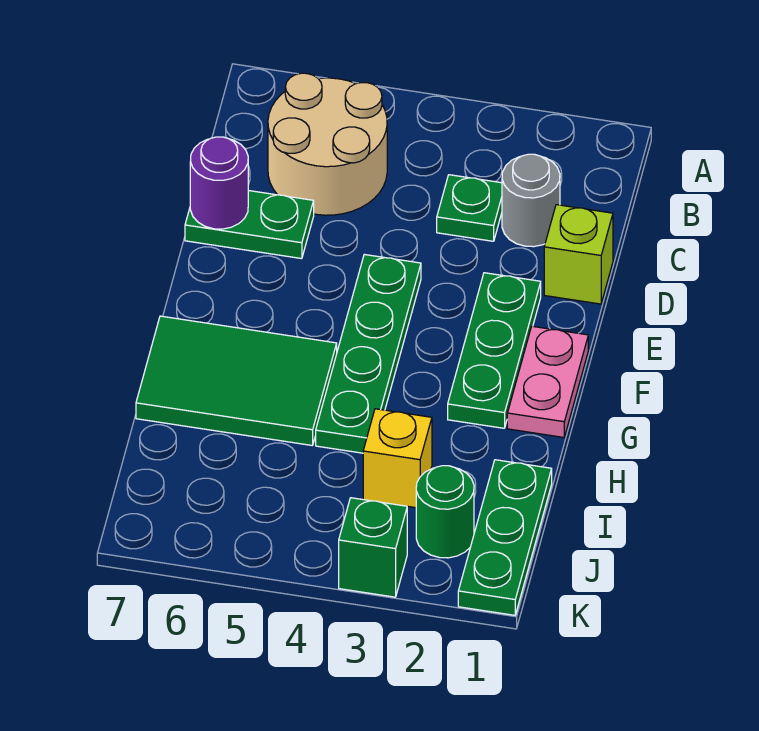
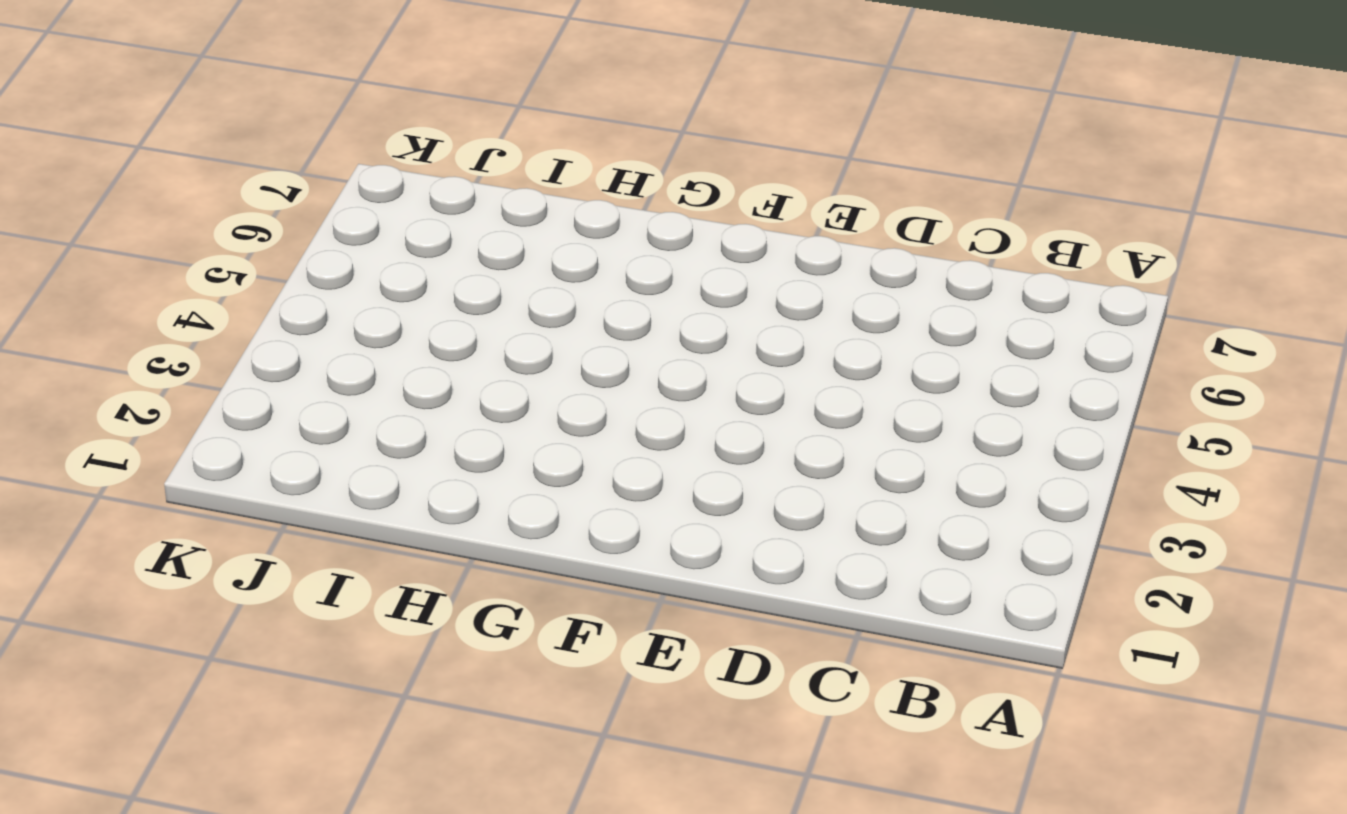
none -> tan 2x2 round brick [268,73,387,215]
none -> grey 1x1 round brick [502,154,560,247]
none -> green 1x1 plate [437,175,502,241]

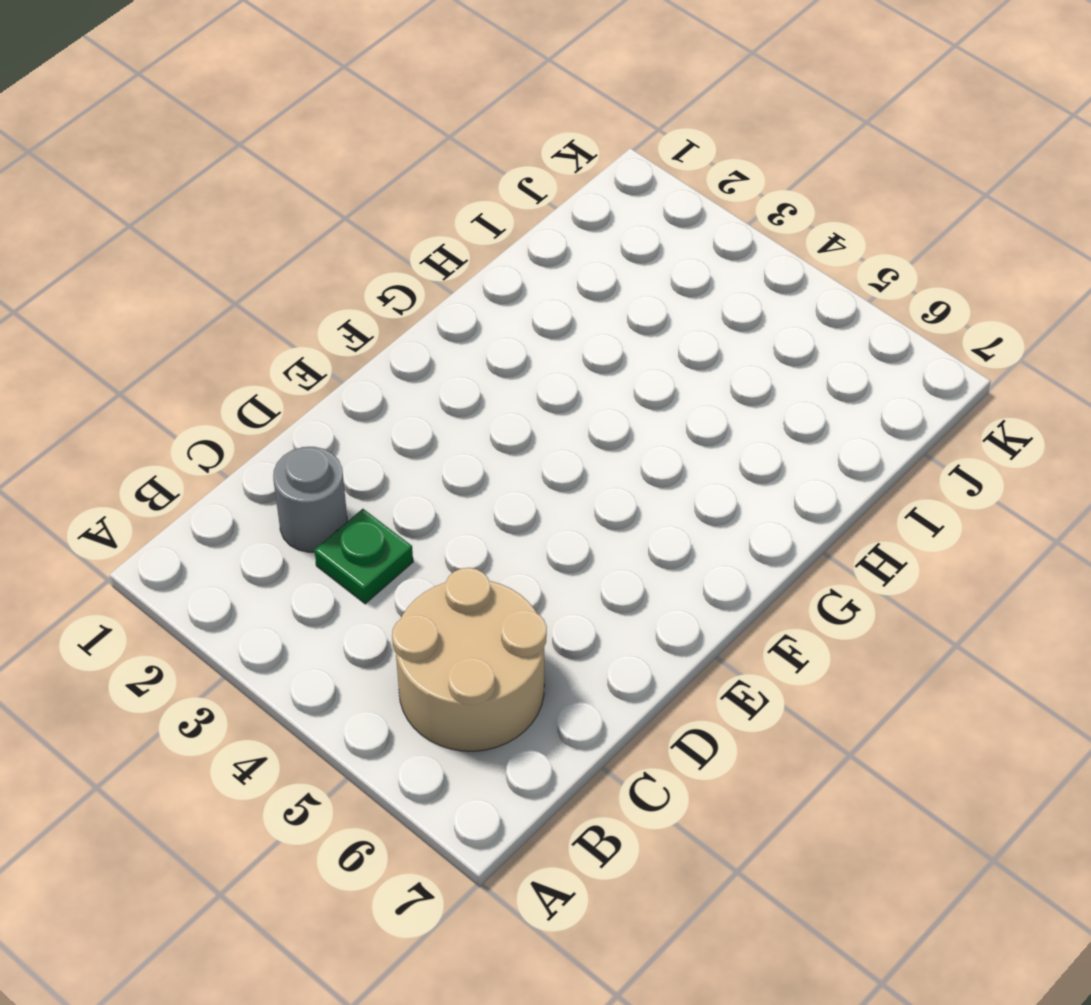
none -> lime 1x1 brick [544,205,613,304]
none -> green 1x2 plate [185,190,314,259]
none -> green 1x3 plate [448,273,541,428]

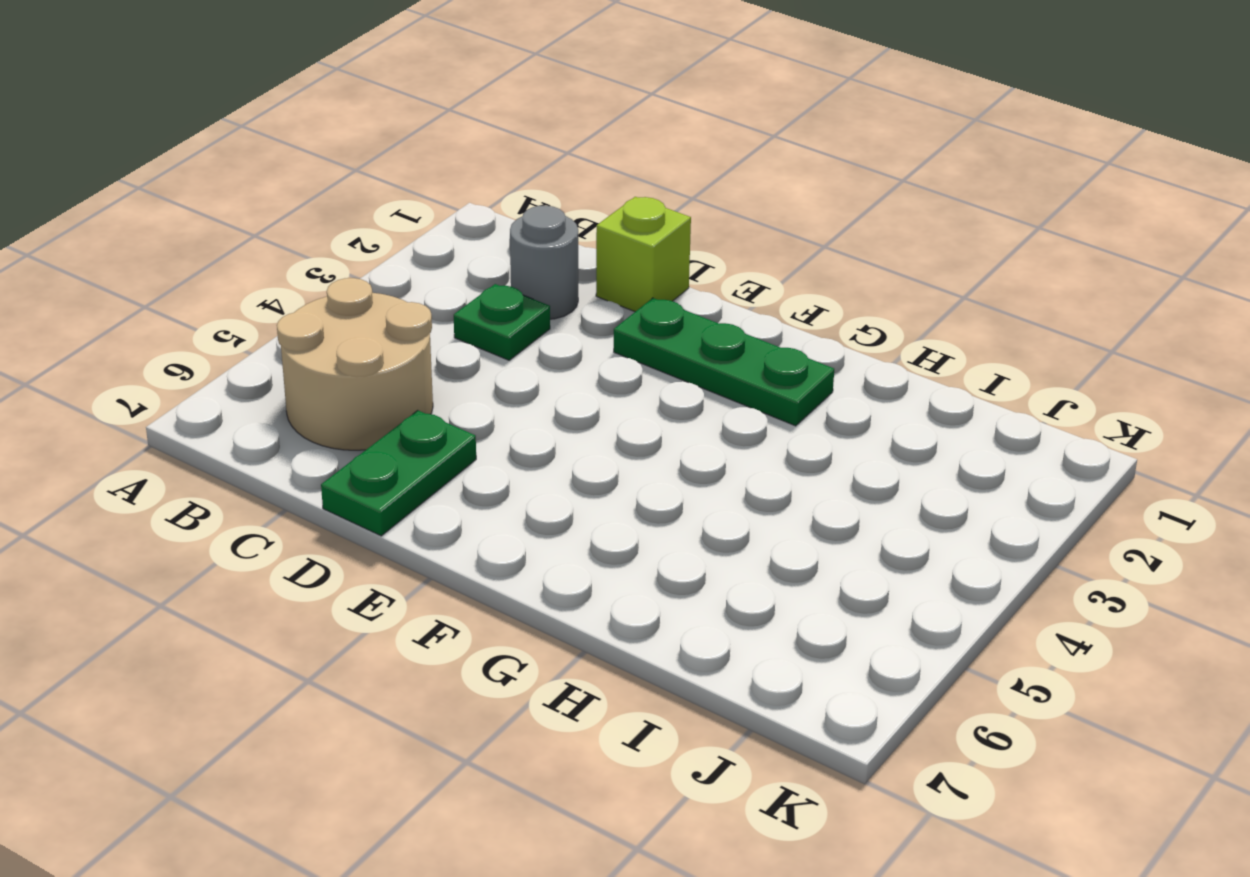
none -> green 1x4 plate [316,254,421,453]
none -> pink 1x2 plate [507,326,588,437]
none -> green 2x3 tile [136,316,337,446]

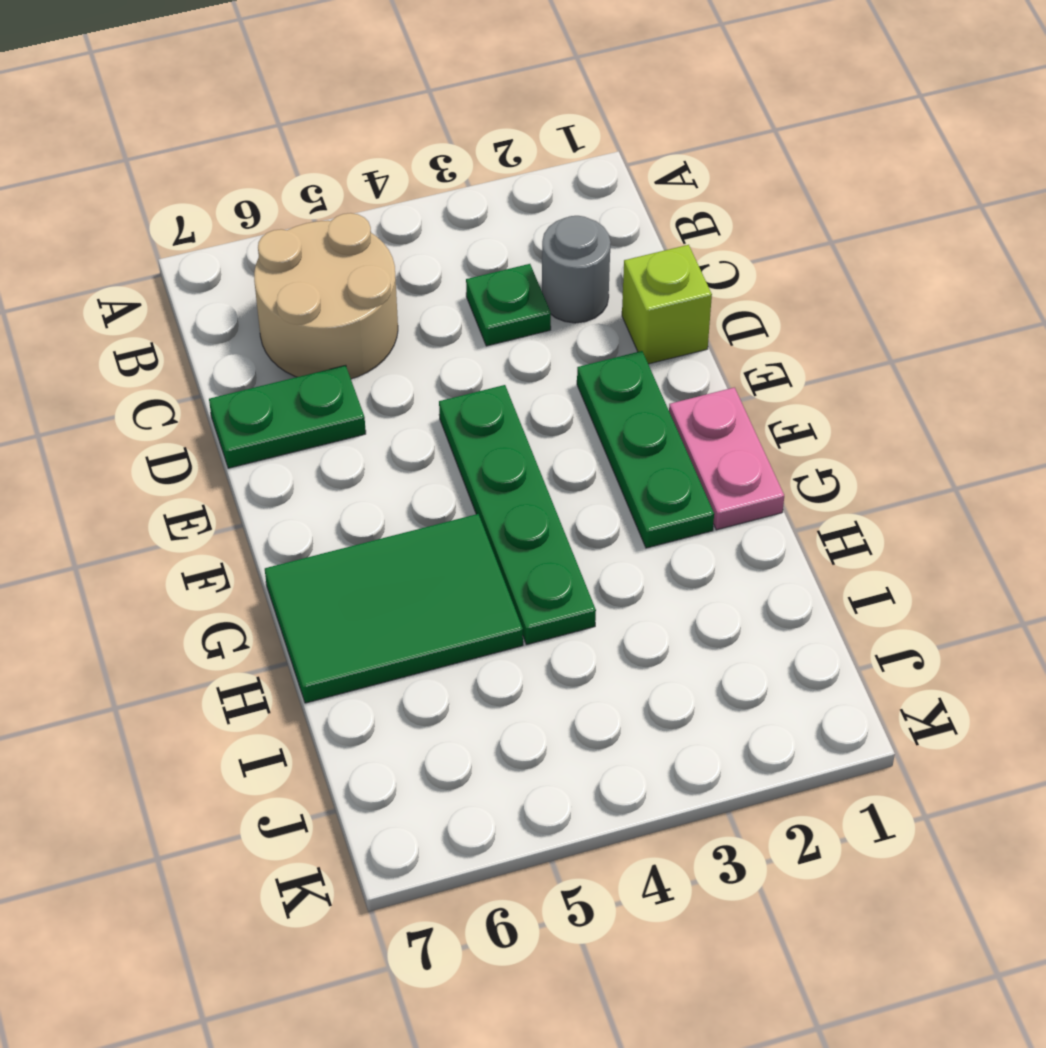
none -> green 1x3 plate [458,460,552,615]
none -> yellow 1x1 brick [363,409,432,508]
none -> green 1x1 round brick [416,466,474,558]

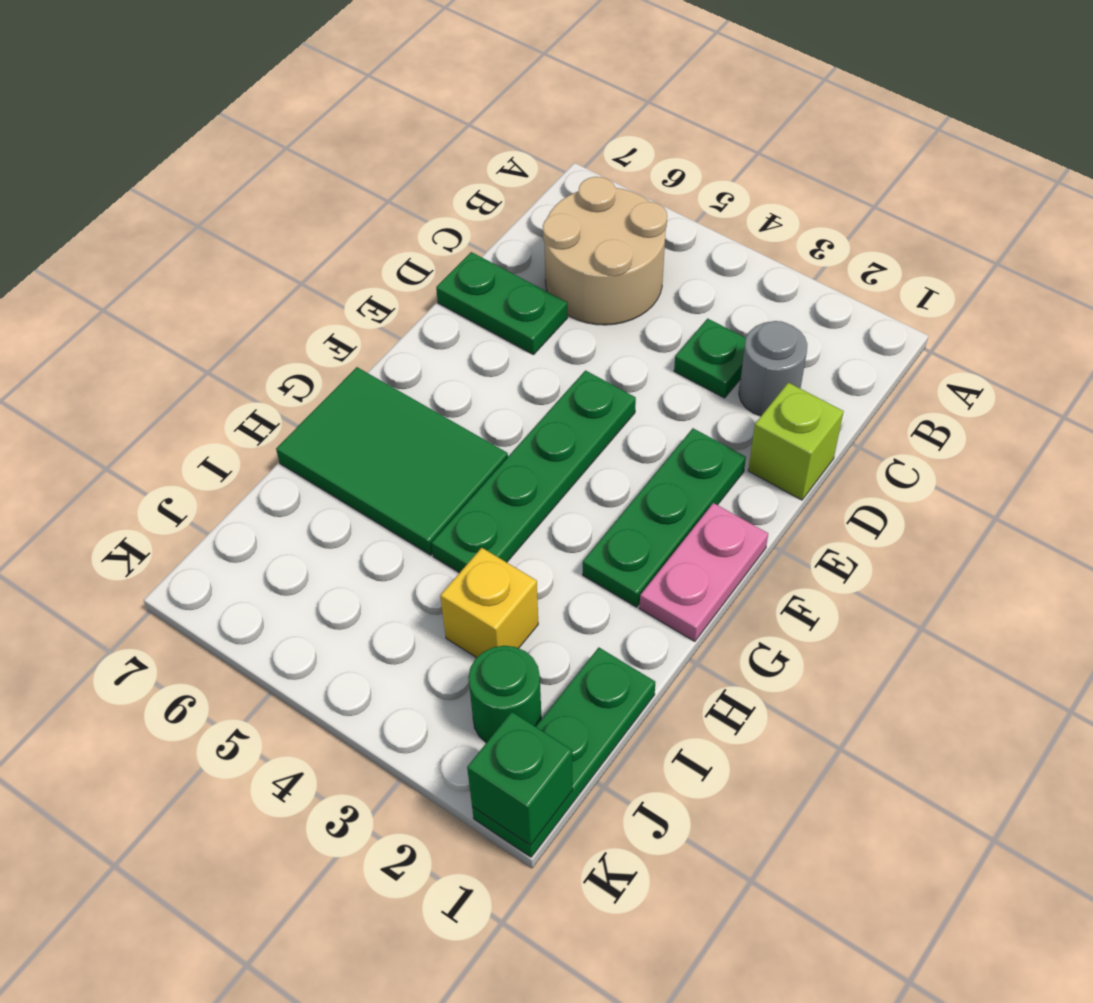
green 1x1 brick [467,712,573,845] -> green 1x1 brick moved to [339,498,407,597]
none -> purple 1x1 round brick [190,137,248,229]

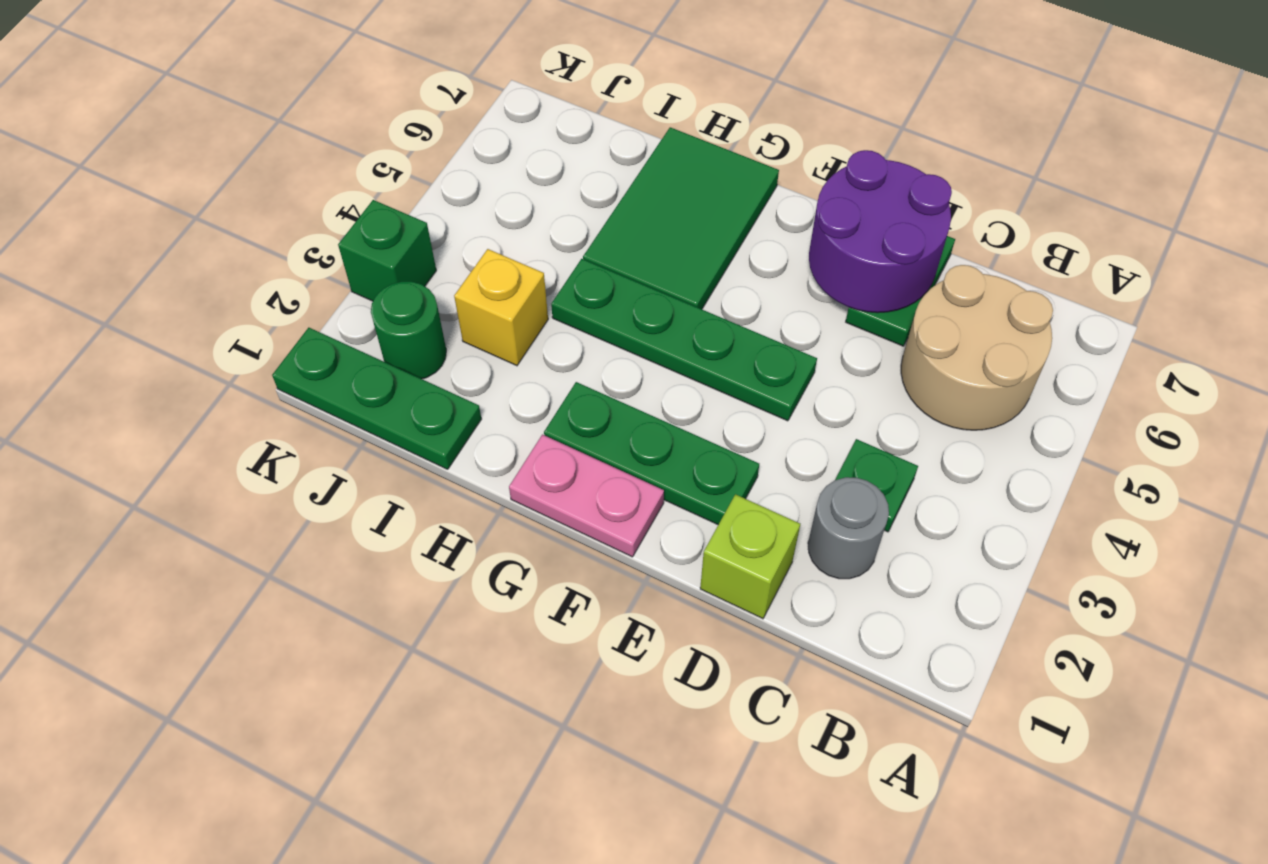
purple 2x2 round brick [809,150,952,313] -> purple 1x1 round brick [190,137,248,229]

